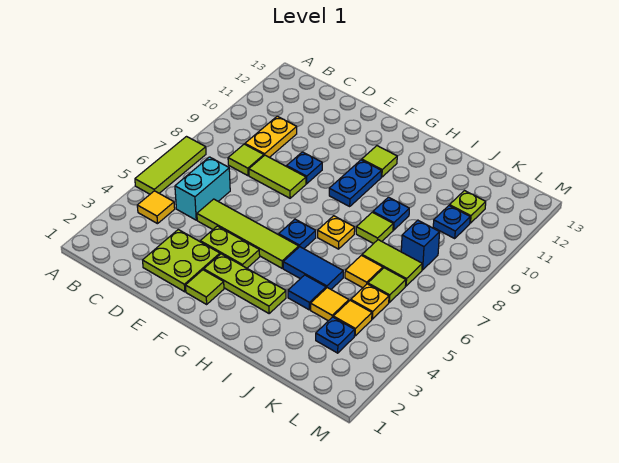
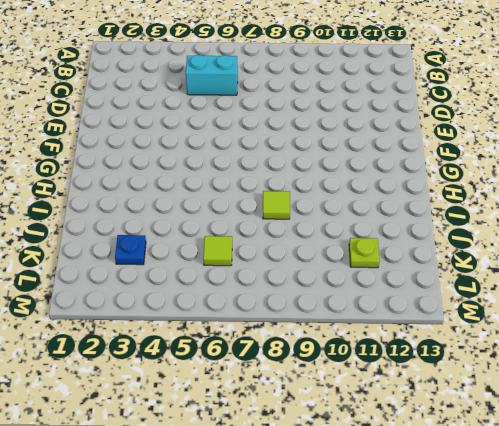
none -> lime 1x3 tile [135,137,206,194]
none -> yellow 1x1 tile [137,191,175,224]
none -> lime 1x1 tile [228,144,264,176]
none -> yellow 1x2 plate [245,116,297,157]

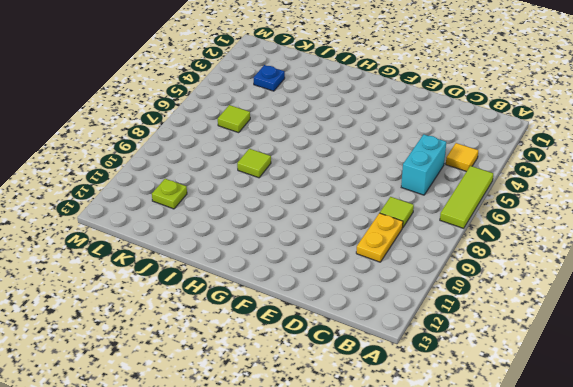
none -> lime 2x2 plate [143,230,220,292]
none -> lime 1x4 tile [197,199,299,268]
none -> lime 1x2 tile [249,155,306,198]
none -> lime 1x2 plate [200,226,260,268]

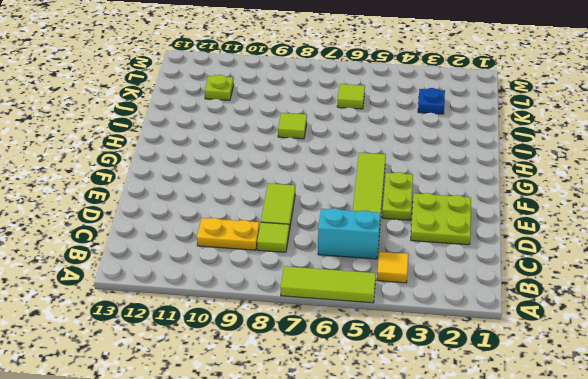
none -> blue 1x1 plate [287,152,322,184]
none -> lime 1x1 tile [186,270,224,304]
none -> lime 1x3 plate [204,254,286,313]
none -> blue 1x1 plate [279,219,316,249]

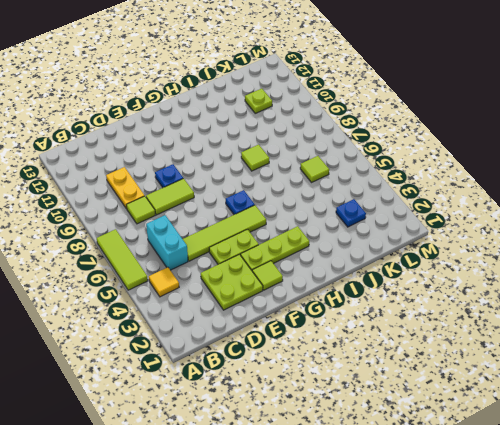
none -> blue 1x2 plate [329,160,381,206]
none -> lime 1x1 tile [362,146,397,177]
none -> blue 1x2 tile [283,247,343,289]
none -> yellow 1x1 plate [318,216,355,249]

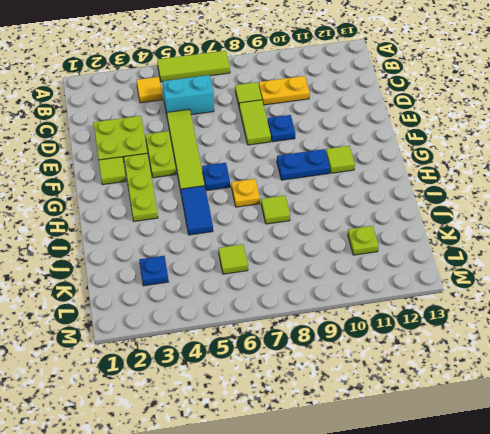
none -> blue 1x1 tile [288,275,326,310]
none -> blue 1x1 plate [373,197,409,230]
none -> yellow 1x1 tile [311,288,349,321]
none -> yellow 1x1 tile [345,255,383,288]

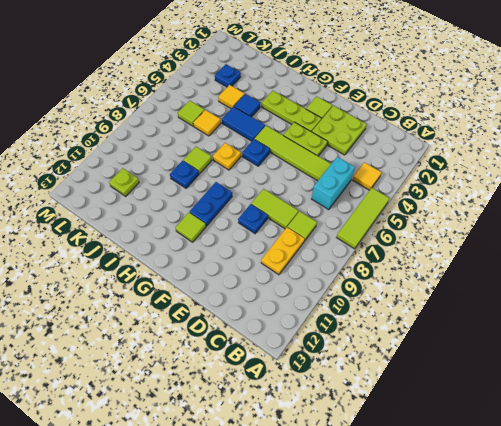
none -> lime 1x2 tile [362,240,422,286]
none -> yellow 1x1 tile [333,300,372,336]
none -> yellow 1x1 plate [351,284,389,319]
none -> blue 1x1 brick [401,220,440,270]

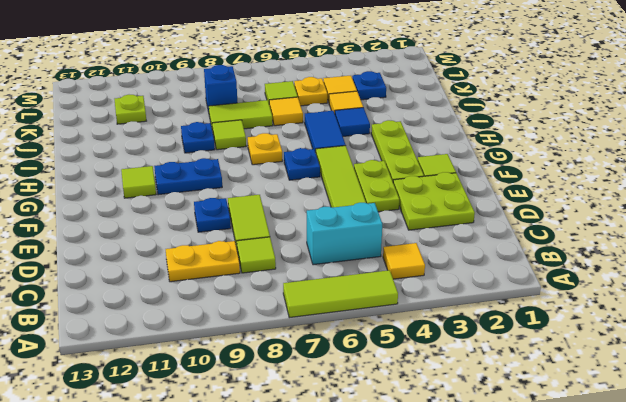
lime 1x2 tile [209,100,273,131] -> lime 1x2 tile turned to [362,240,422,286]
none -> blue 1x1 plate [433,206,470,238]

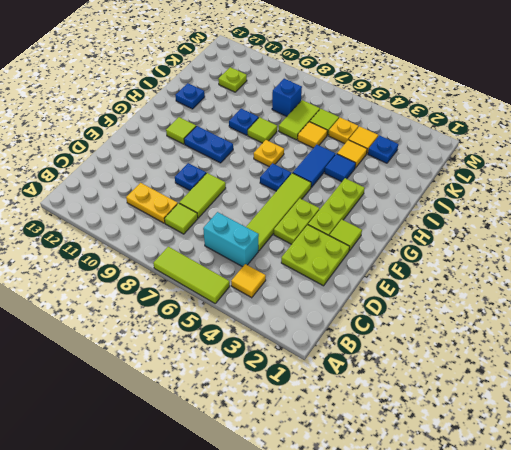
blue 1x1 plate [175,83,205,109] -> blue 1x1 plate moved to [433,206,470,238]

